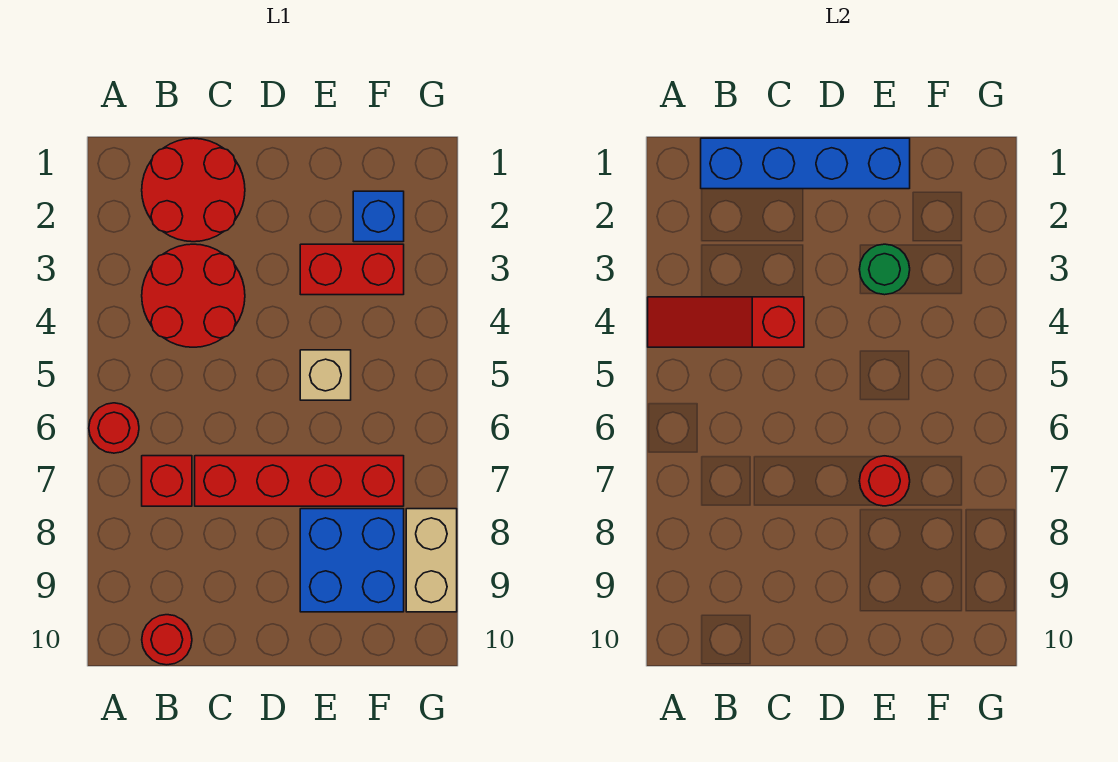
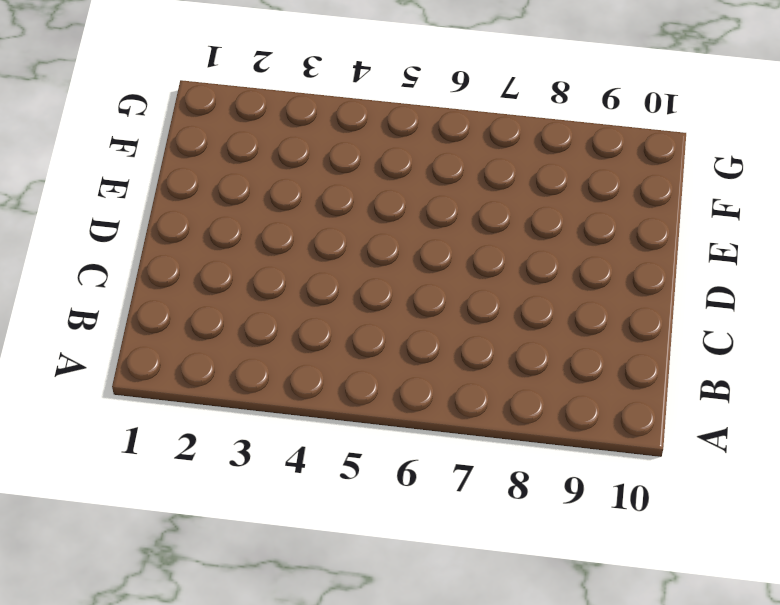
none -> red 1x1 round brick [89,403,139,453]
none -> red 2x2 round brick [142,138,245,242]
none -> red 2x2 round brick [142,244,245,347]

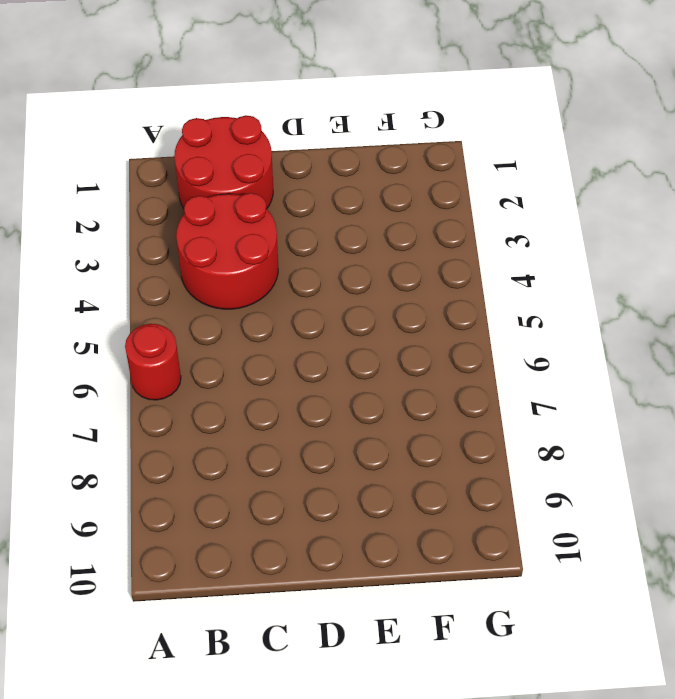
none -> red 1x1 brick [142,456,192,506]
none -> red 1x1 round brick [142,615,192,665]
none -> red 1x4 brick [195,456,404,506]

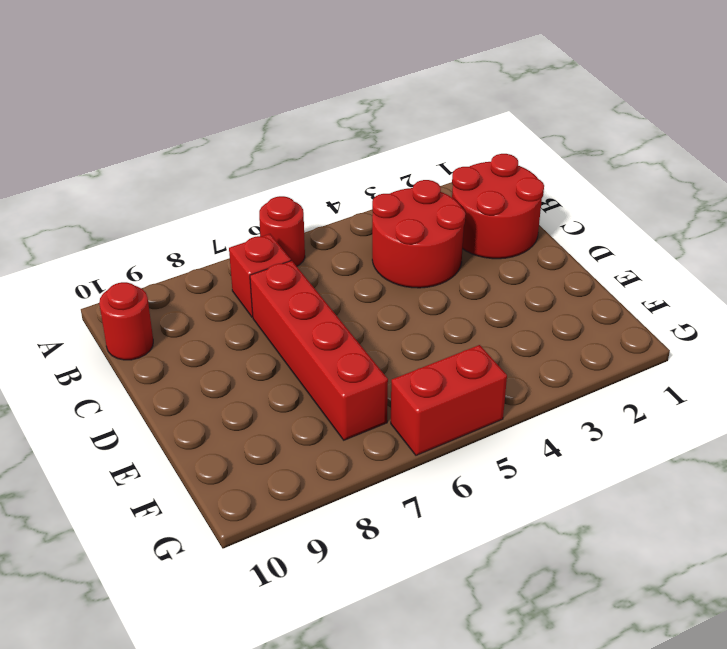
red 1x2 brick [391,345,507,455] -> red 1x2 brick turned to [300,244,404,295]
none -> tan 1x1 brick [300,350,351,400]
none -> blue 2x2 brick [300,509,404,612]
none -> blue 1x1 brick [353,191,404,242]

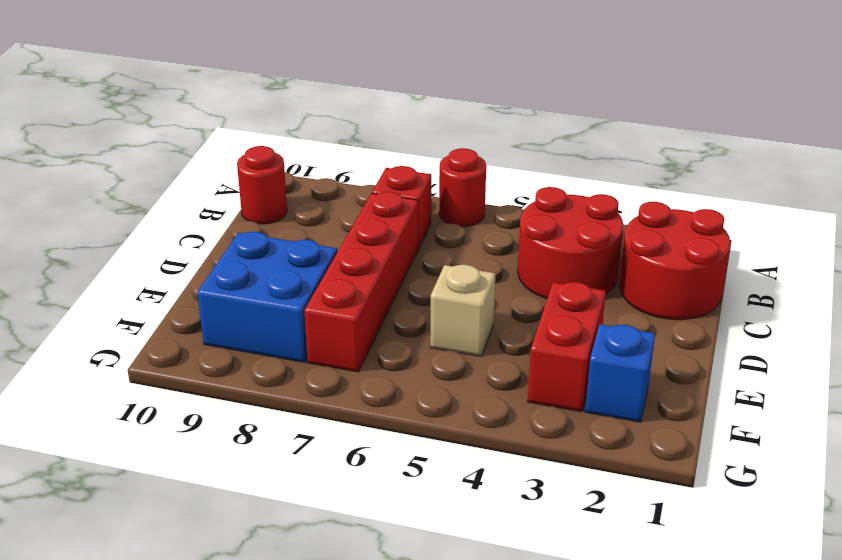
none -> tan 1x2 brick [406,509,457,612]
none -> red 1x3 slope [648,297,804,347]
none -> blue 1x4 brick [701,138,910,189]

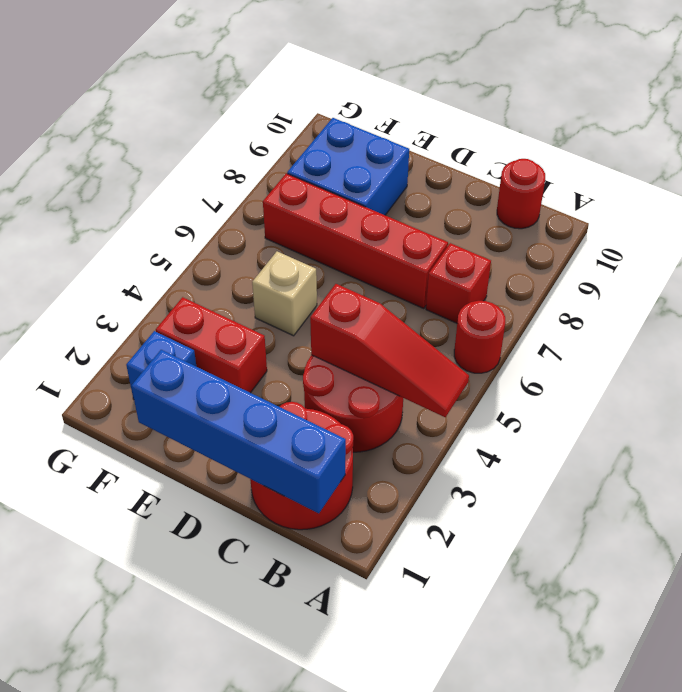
none -> tan 1x2 brick [406,509,457,612]
none -> green 1x1 round brick [859,244,910,295]
none -> red 1x1 round brick [859,456,910,506]

